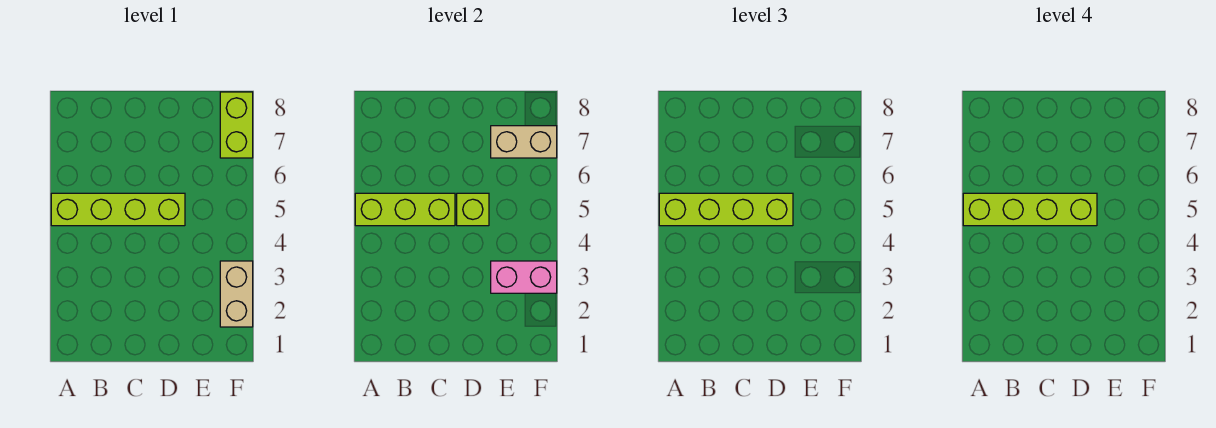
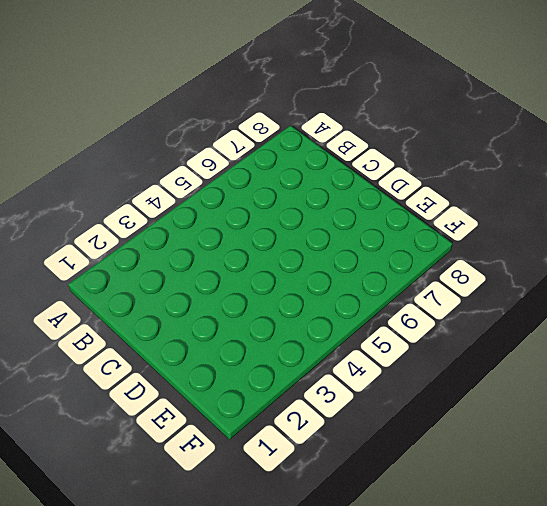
none -> lime 1x4 brick [51,193,185,226]
none -> tan 1x2 brick [220,261,253,327]

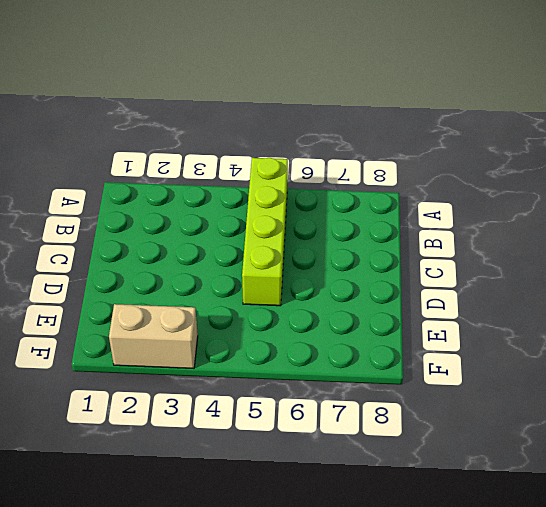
none -> lime 1x2 brick [220,92,253,158]
none -> lime 1x3 brick [355,193,455,226]

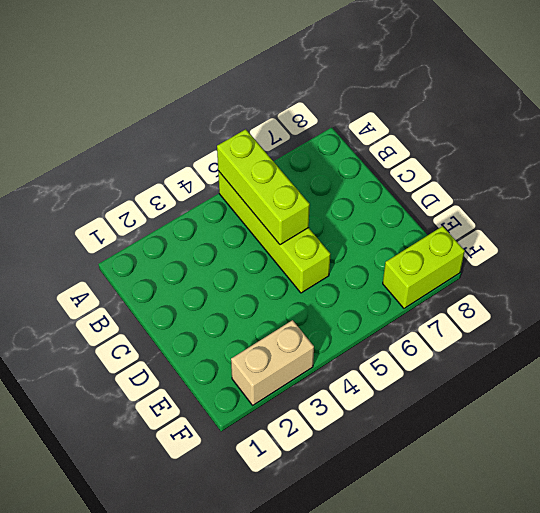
none -> lime 1x1 brick [457,193,489,226]
none -> pink 1x2 brick [491,261,557,293]

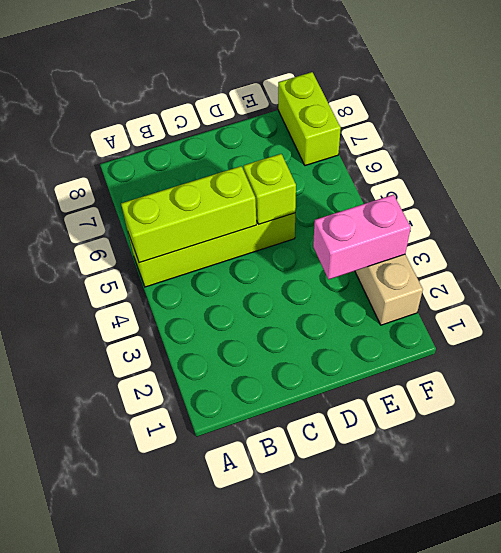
none -> tan 1x2 brick [491,126,557,158]
none -> lime 1x4 brick [659,193,793,226]

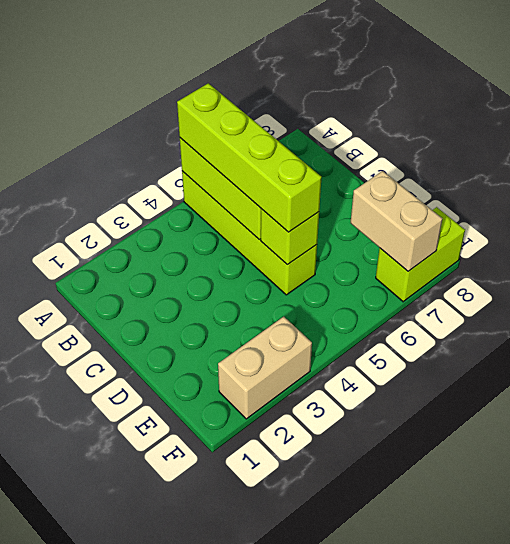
none -> pink 1x2 brick [491,261,557,293]
none -> lime 1x4 brick [963,193,1097,226]

